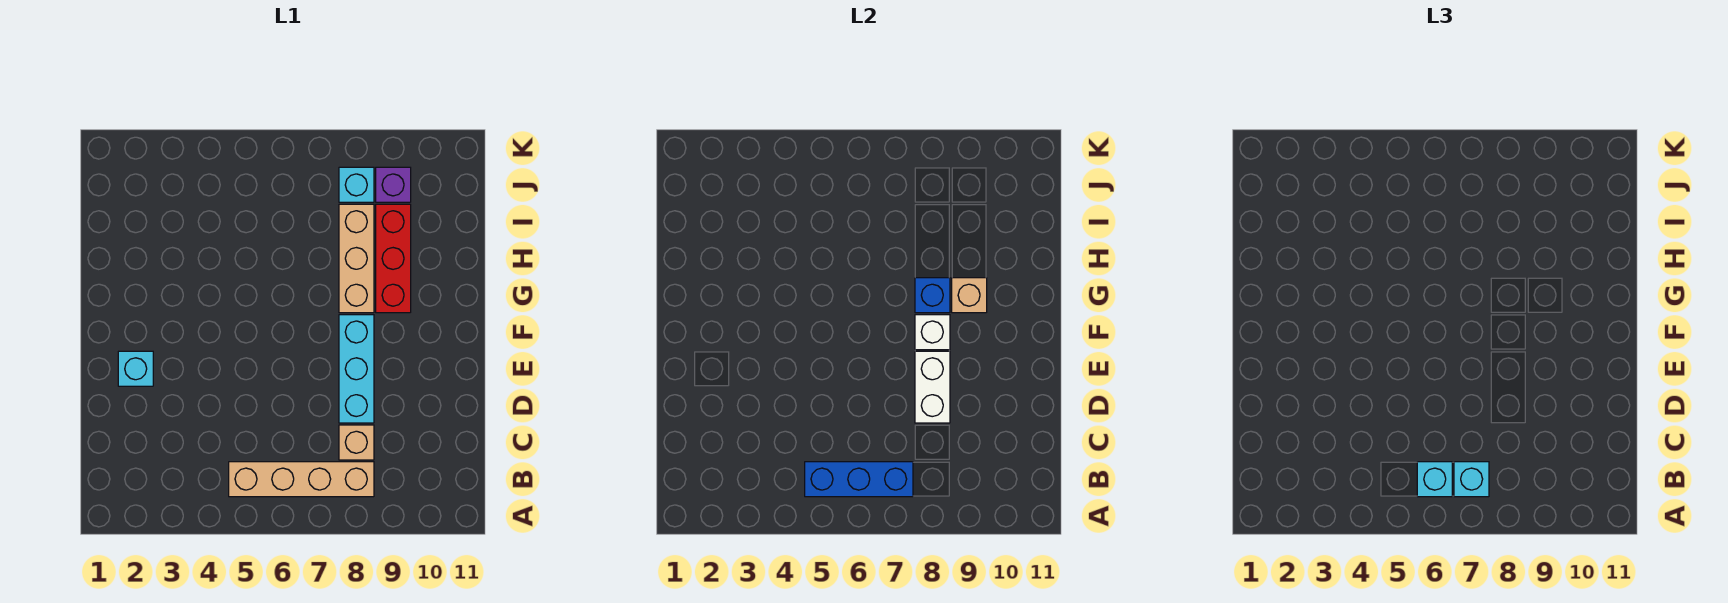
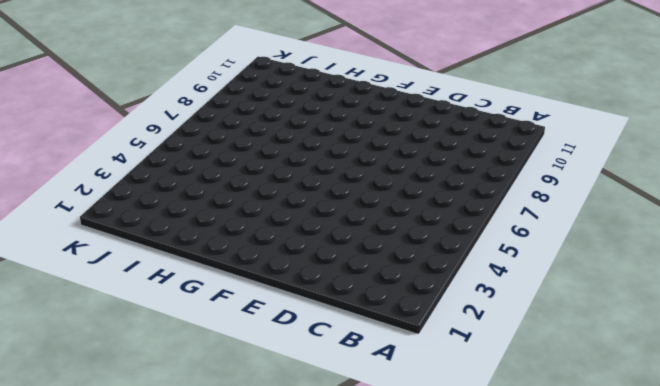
none -> tan 1x4 brick [229,462,374,497]
none -> tan 1x1 brick [339,425,374,460]
none -> cyan 1x3 brick [339,315,374,423]

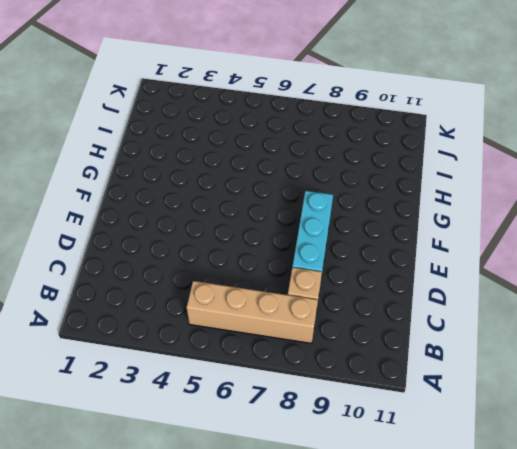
none -> cyan 1x1 brick [118,351,153,386]
none -> tan 1x3 brick [339,204,374,313]
none -> red 1x3 brick [376,204,411,313]

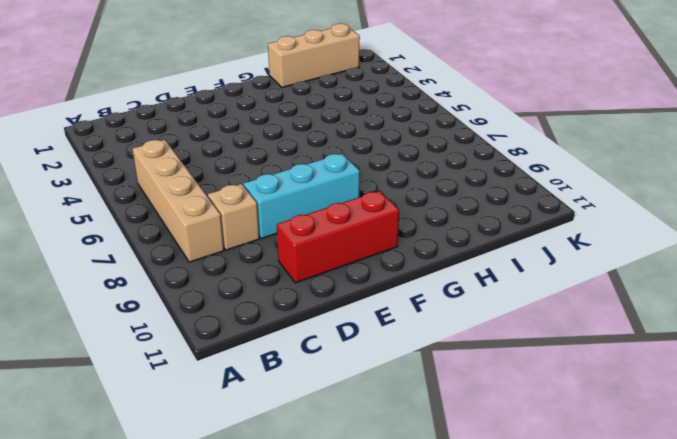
red 1x3 brick [277,191,399,283] -> red 1x3 brick moved to [376,204,411,313]
tan 1x3 brick [268,24,360,87] -> tan 1x3 brick moved to [339,204,374,313]
none -> cyan 1x1 brick [118,351,153,386]
none -> cyan 1x1 brick [339,167,374,202]
none -> purple 1x1 brick [376,167,411,202]

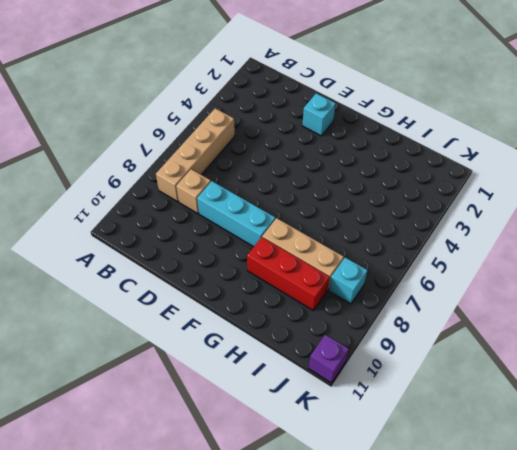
purple 1x1 brick [309,335,349,383] -> purple 1x1 brick moved to [376,167,411,202]
none -> blue 1x3 brick [805,462,913,497]
none -> white 1x2 brick [915,351,950,423]
none -> white 1x1 brick [915,315,950,350]

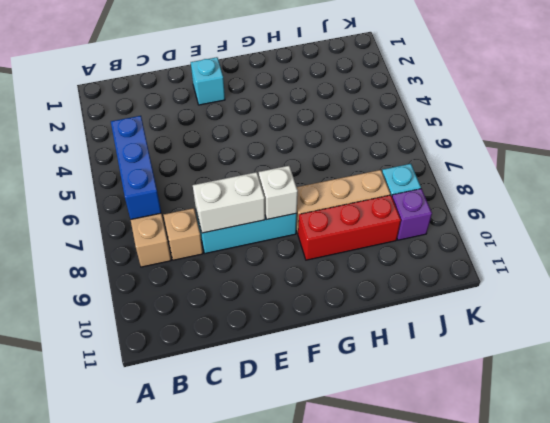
none -> blue 1x1 brick [915,278,950,313]
none -> tan 1x1 brick [952,278,987,313]
none -> cyan 1x1 brick [1417,462,1452,497]

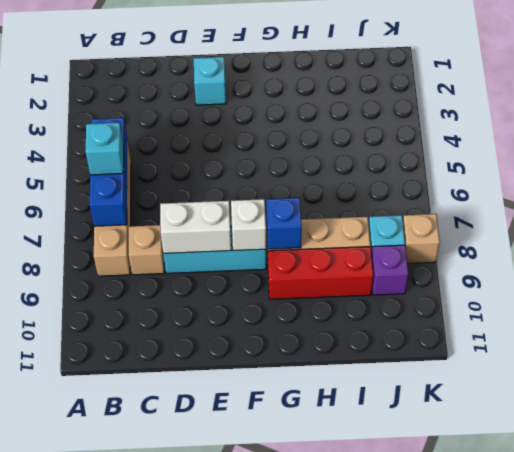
tan 1x1 brick [403,214,440,264] -> tan 1x1 brick moved to [952,278,987,313]
none -> cyan 1x1 brick [1454,462,1489,497]

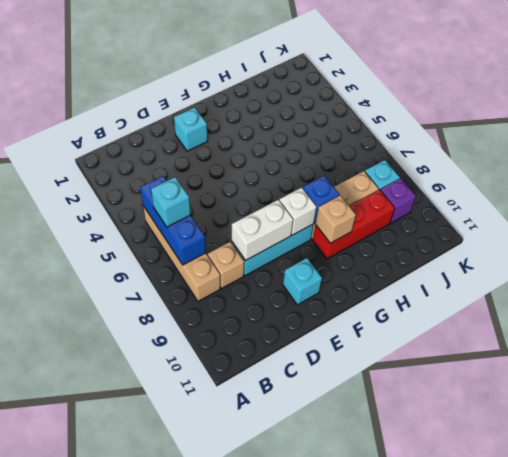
cyan 1x1 brick [283,258,322,305] -> cyan 1x1 brick moved to [1454,462,1489,497]

